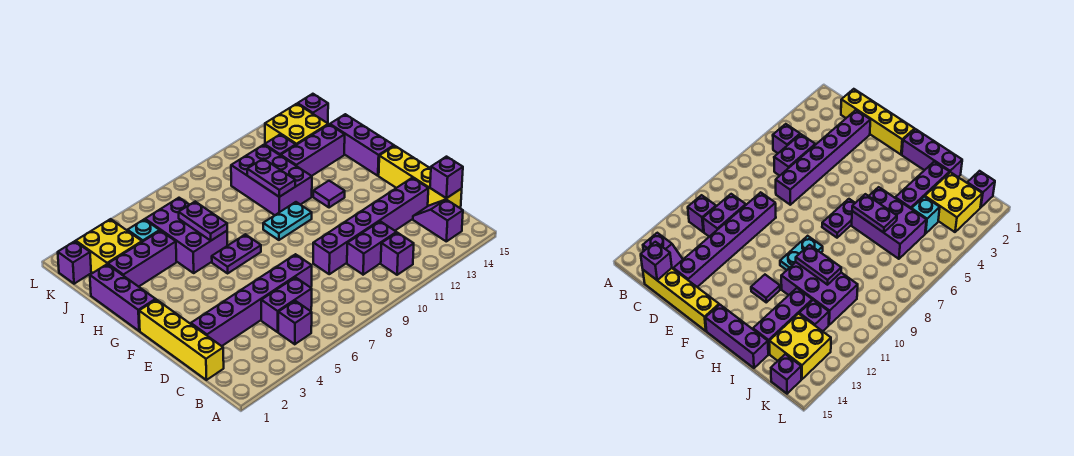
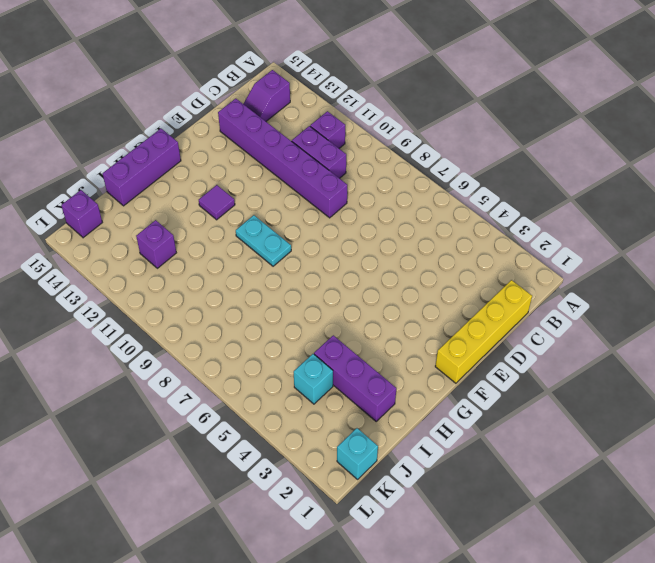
cyan 1x1 brick [337,428,378,479] -> purple 1x1 brick [58,241,91,284]
none -> purple 1x1 brick [278,301,312,344]
none -> purple 1x2 brick [261,277,312,332]
none -> yellow 1x4 brick [379,146,462,208]

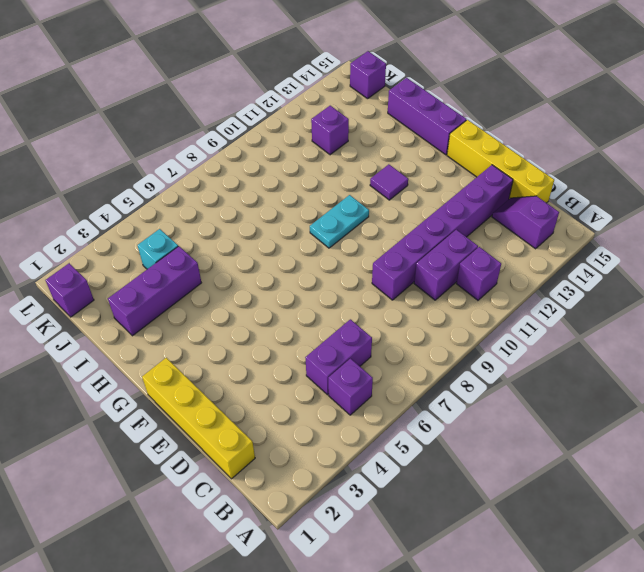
none -> purple 1x6 brick [191,254,312,346]
none -> purple 1x3 brick [90,264,156,331]
none -> purple 1x2 plate [212,234,261,273]

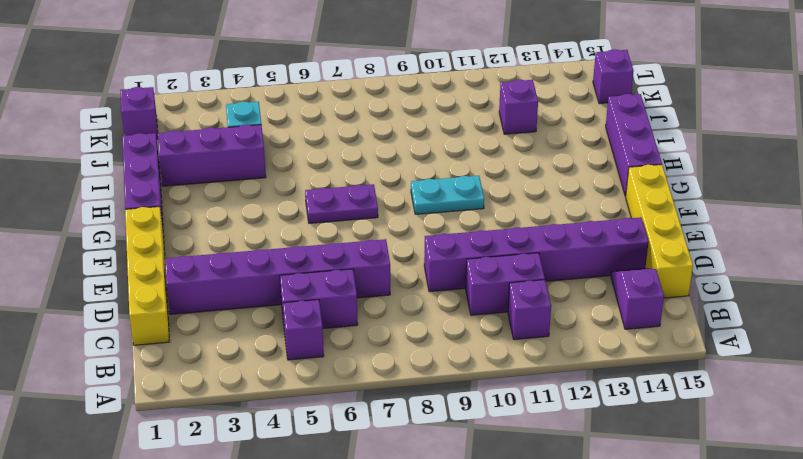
none -> purple 1x1 tile [313,181,345,208]
none -> purple 2x3 brick [145,198,227,273]
none -> purple 2x3 brick [231,145,312,215]

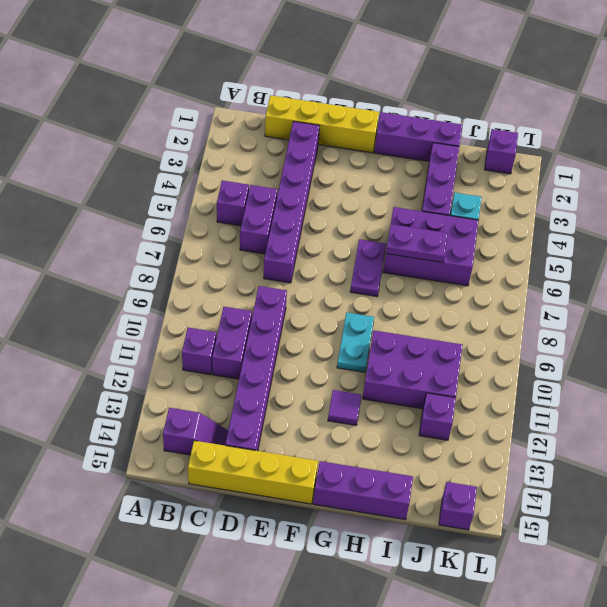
none -> purple 1x3 brick [281,124,345,176]
none -> yellow 2x2 brick [76,219,142,273]
none -> yellow 2x2 brick [265,104,328,145]

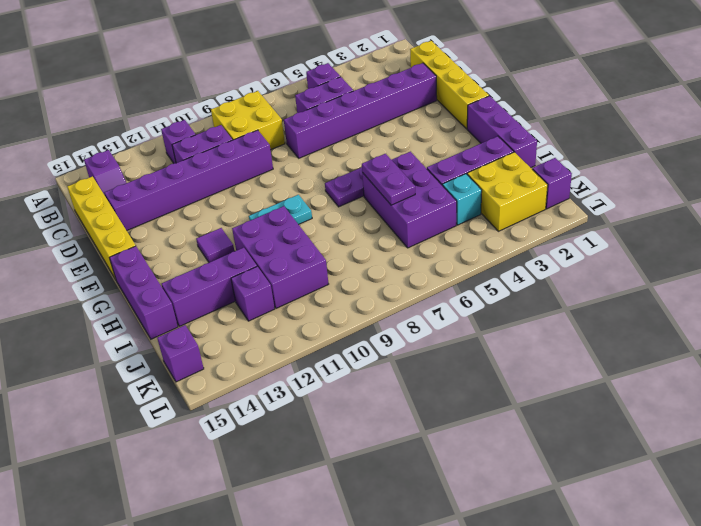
yellow 2x2 brick [211,91,285,150] -> yellow 2x2 brick moved to [265,104,328,145]
none -> purple 1x1 brick [430,157,463,198]
none -> purple 1x2 plate [247,159,295,197]

